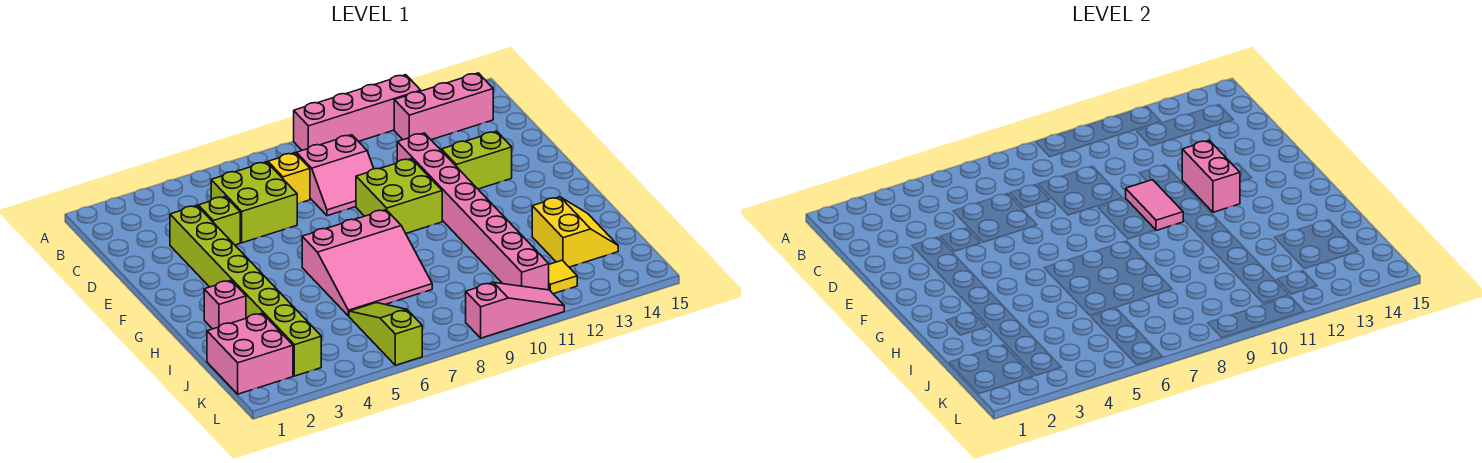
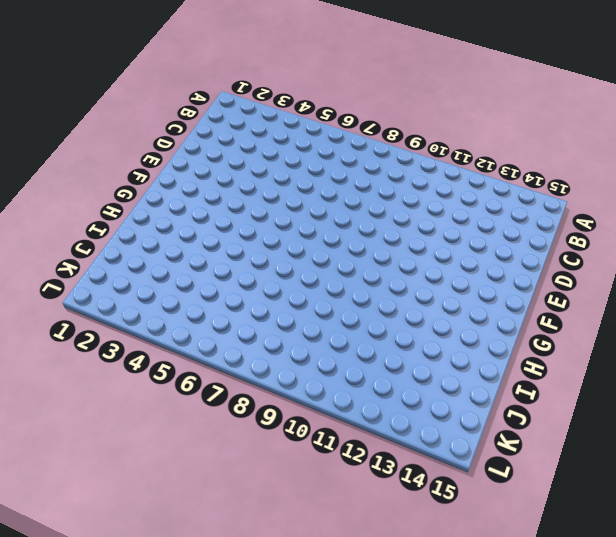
none -> pink 1x4 brick [294,75,421,150]
none -> pink 1x3 brick [394,73,493,140]
none -> lime 2x2 brick [211,162,297,243]

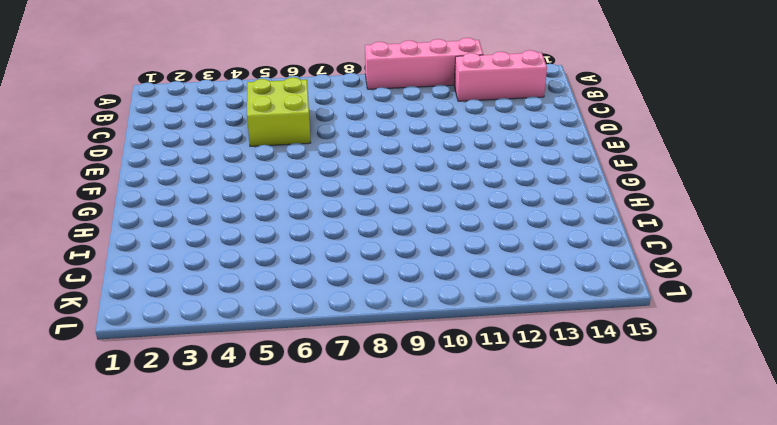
none -> yellow 1x1 brick [268,153,310,204]
none -> pink 2x2 slope [296,135,374,216]
none -> lime 1x8 brick [170,206,321,376]

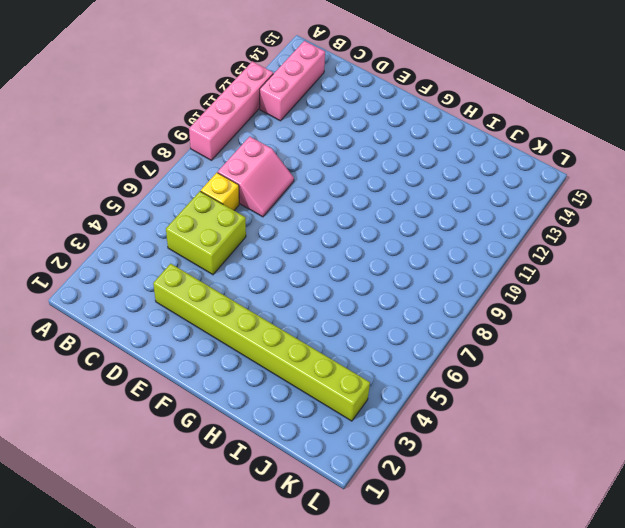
none -> lime 1x1 brick [198,196,240,245]
none -> pink 1x8 brick [397,133,549,290]
none -> lime 2x2 brick [356,159,442,233]

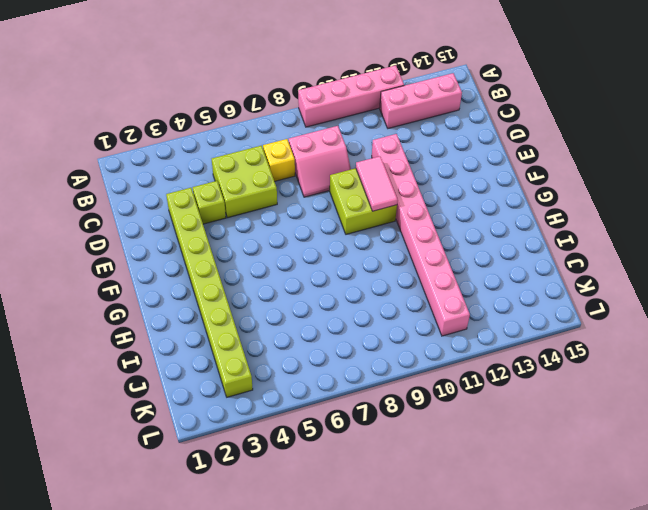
none -> lime 1x2 brick [441,131,512,189]
none -> pink 3x3 slope [302,210,432,316]
none -> pink 1x1 brick [204,280,246,329]

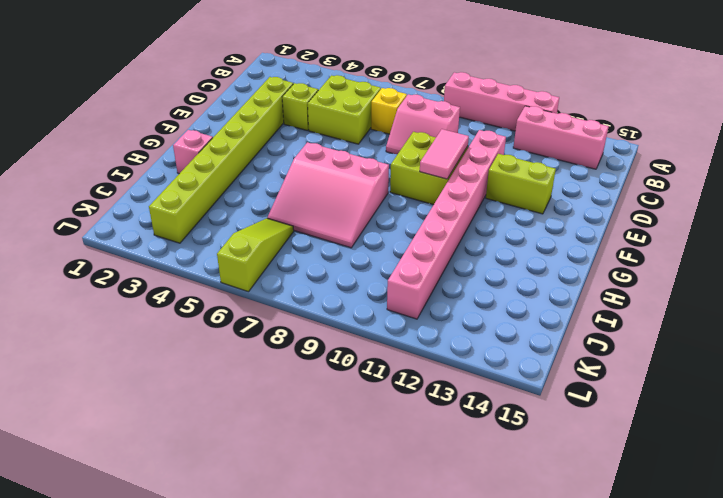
none -> yellow 2x2 slope [532,197,618,267]
none -> pink 2x2 brick [207,313,293,394]
none -> yellow 1x1 tile [549,260,577,294]

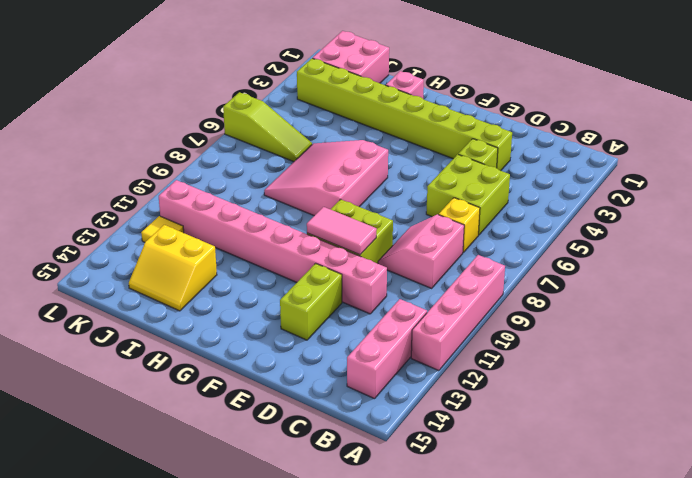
none -> pink 1x3 slope [466,282,564,338]
none -> pink 1x2 brick [1182,140,1240,212]

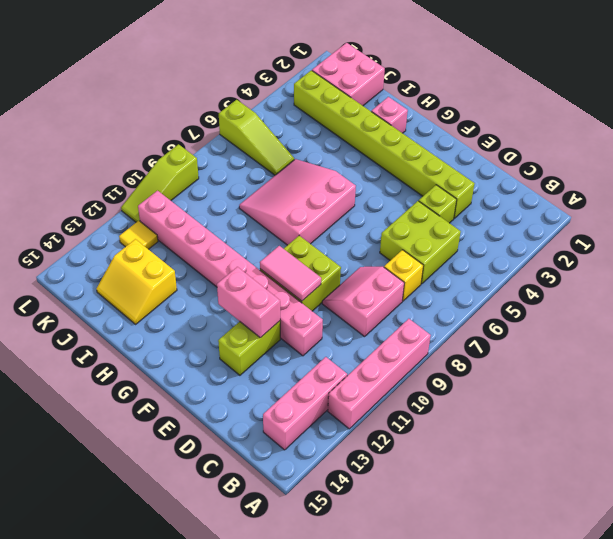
lime 1x3 slope [121,144,199,222] -> pink 1x3 slope [466,282,564,338]

